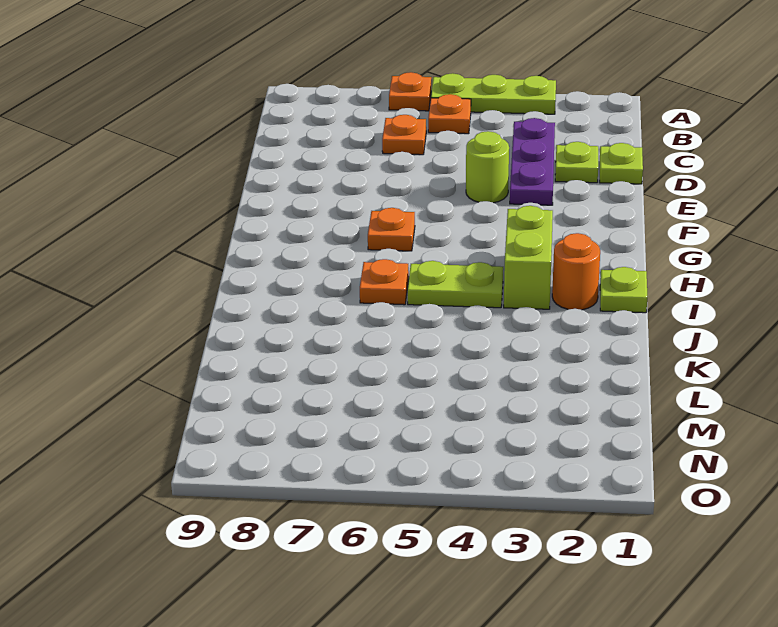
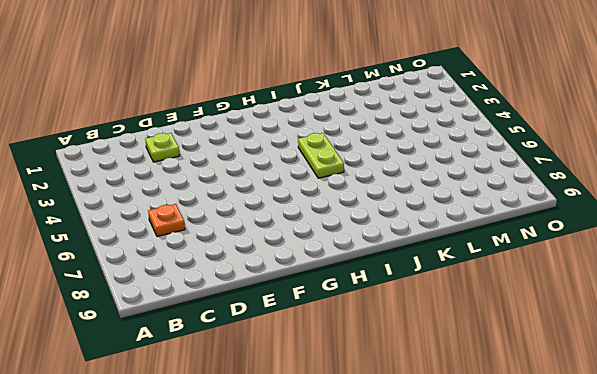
none -> lime 1x3 plate [431,73,556,114]
none -> orange 1x1 plate [389,72,431,111]
none -> orange 1x1 plate [428,94,471,134]

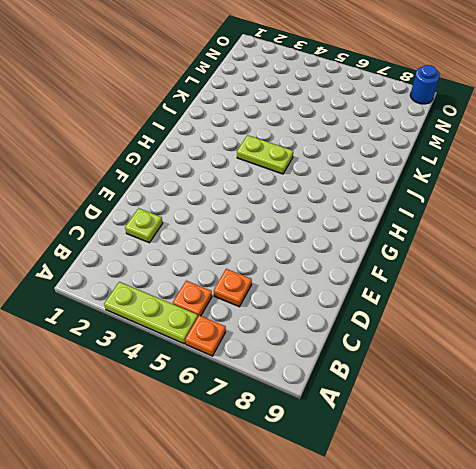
blue 1x1 round brick [410,65,440,104] -> none
none -> purple 1x3 plate [510,118,555,205]
none -> lime 1x1 plate [600,143,643,184]
none -> lime 1x1 round brick [466,131,509,203]

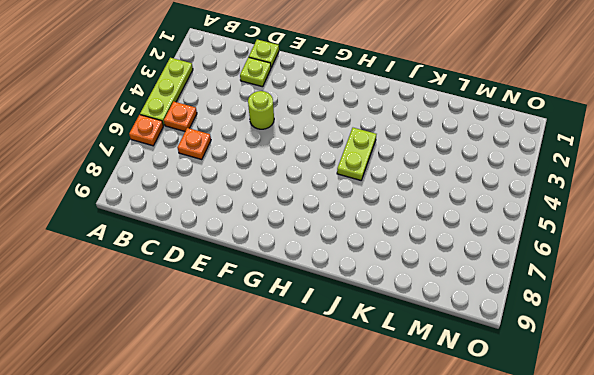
none -> purple 1x3 plate [510,118,555,205]
none -> orange 1x1 plate [368,208,415,251]
none -> lime 1x2 brick [504,206,553,309]

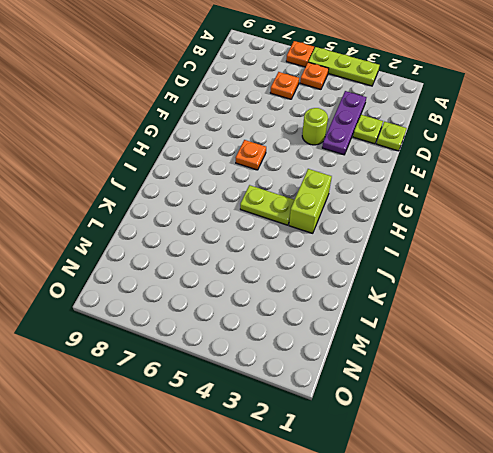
none -> lime 1x1 plate [600,267,647,313]
none -> orange 1x1 round brick [552,233,600,310]
none -> orange 1x1 plate [360,259,409,305]

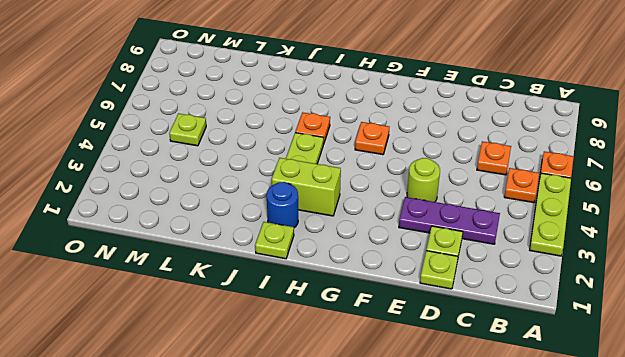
blue 1x1 round brick [267,182,298,228] -> orange 1x1 round brick [552,233,600,310]
lime 1x1 plate [169,113,206,146] -> none

